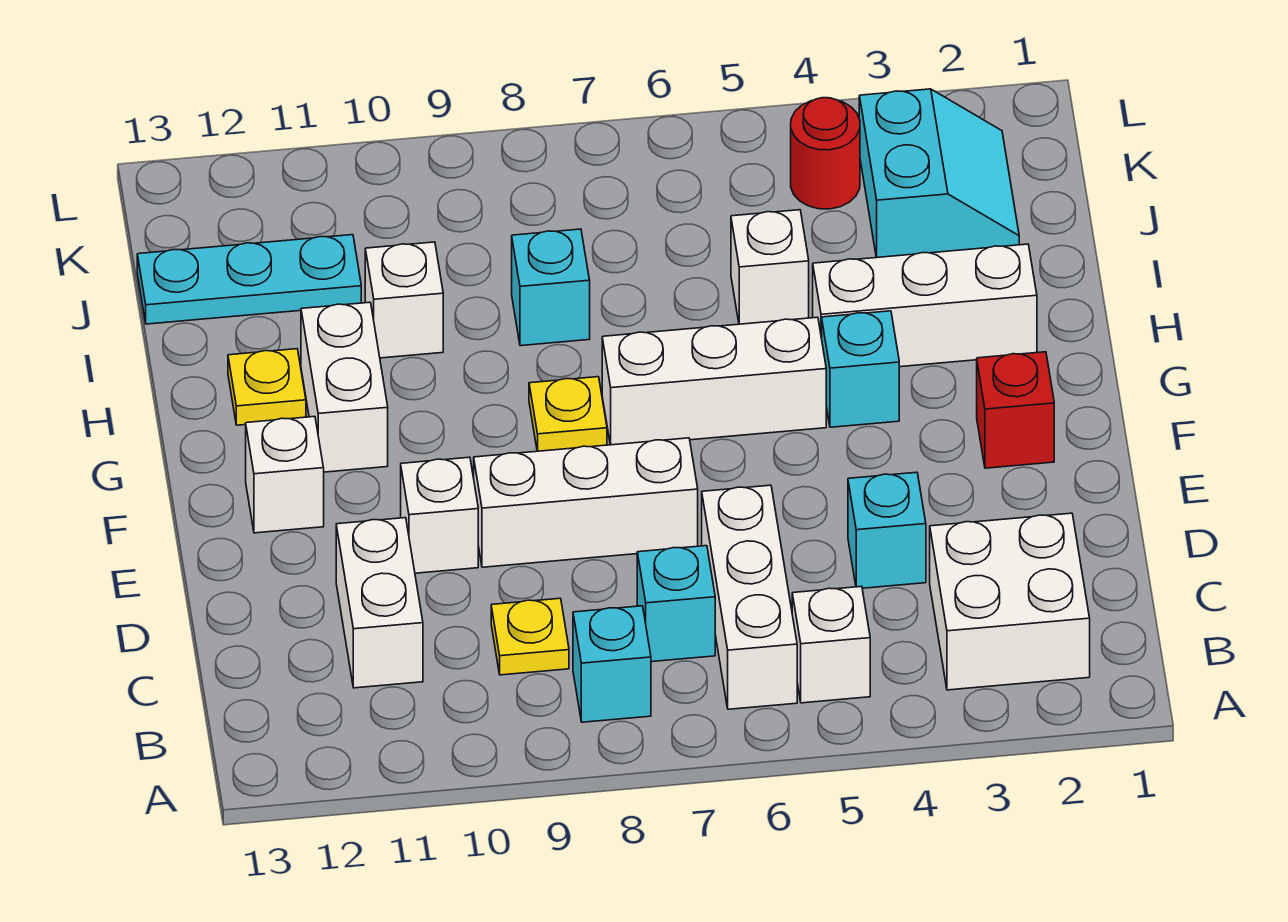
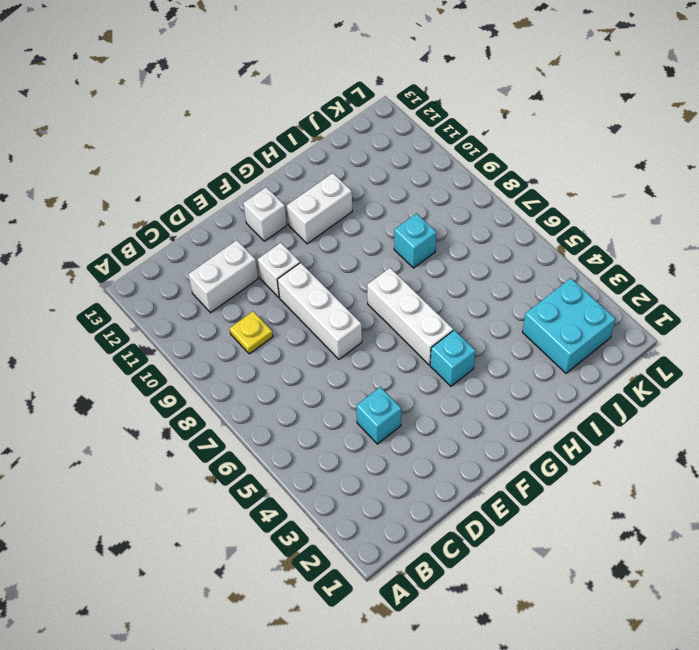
cyan 2x2 brick [522,278,615,373] -> cyan 2x2 slope [859,89,1019,257]
none -> white 2x2 brick [930,513,1090,690]
none -> white 1x1 brick [792,586,870,703]
none -> white 1x3 brick [702,485,797,709]

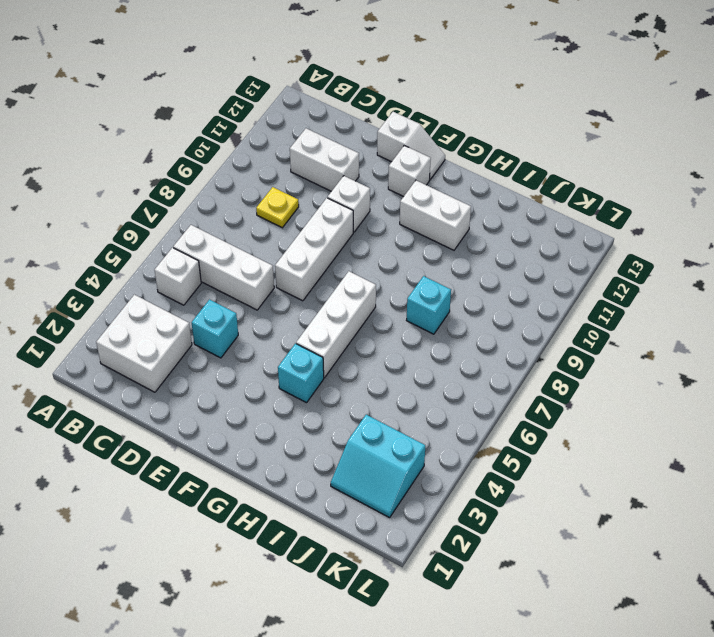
white 1x2 slope [377,112,445,180] -> none
none -> cyan 1x1 brick [573,606,651,722]
none -> cyan 1x1 brick [637,546,715,662]
none -> red 1x1 brick [977,352,1054,468]

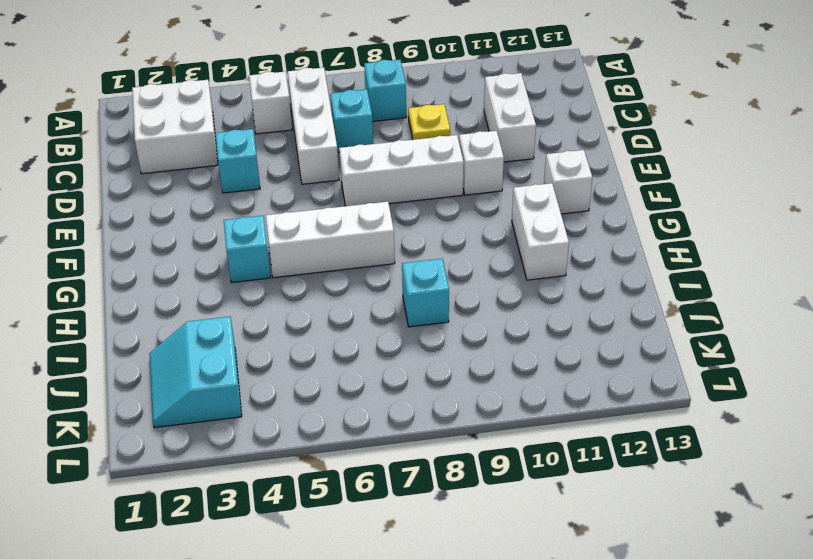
none -> red 1x1 brick [977,352,1054,468]
none -> yellow 1x1 plate [529,377,607,451]
none -> white 1x3 brick [813,244,1037,367]

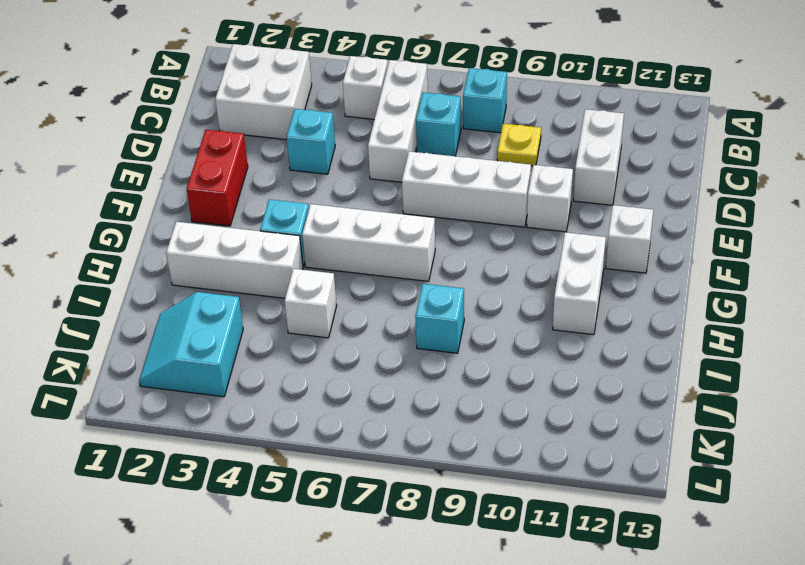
red 1x2 brick [187,130,248,226] -> red 1x1 brick [977,352,1054,468]
none -> yellow 1x1 plate [529,377,607,451]
none -> yellow 1x1 plate [228,349,306,425]
none -> white 1x1 brick [365,242,443,358]

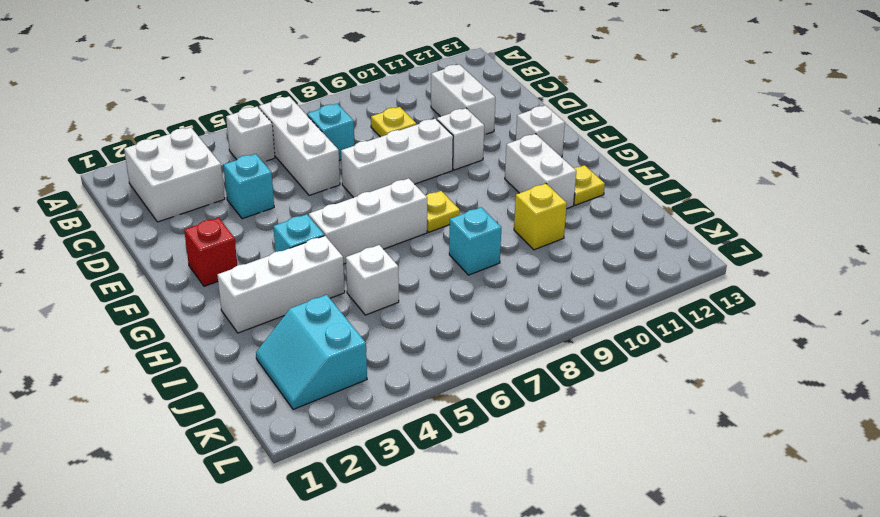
yellow 1x1 brick [514,184,567,250] -> white 1x1 brick [365,242,443,358]
none -> cyan 1x1 brick [573,606,651,722]
none -> cyan 1x3 plate [137,235,361,324]
none -> red 1x1 round brick [791,98,860,209]

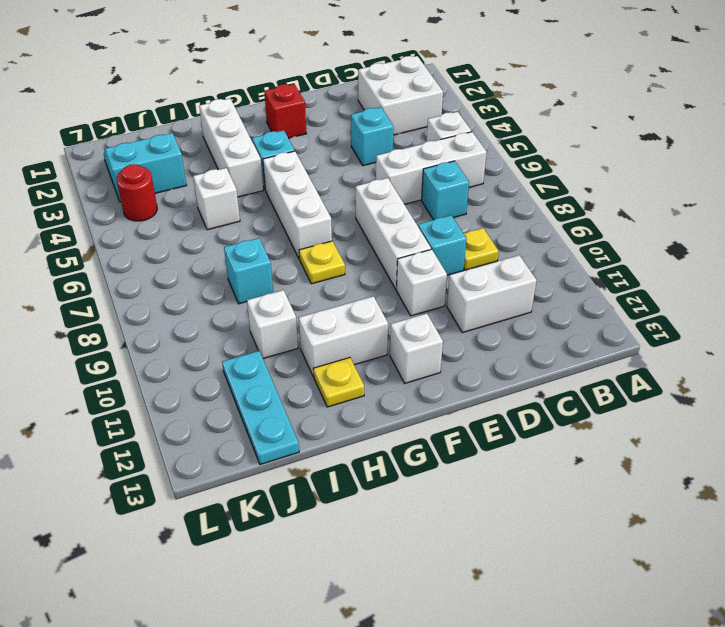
cyan 1x1 brick [418,215,467,275] -> cyan 1x1 brick moved to [573,606,651,722]

